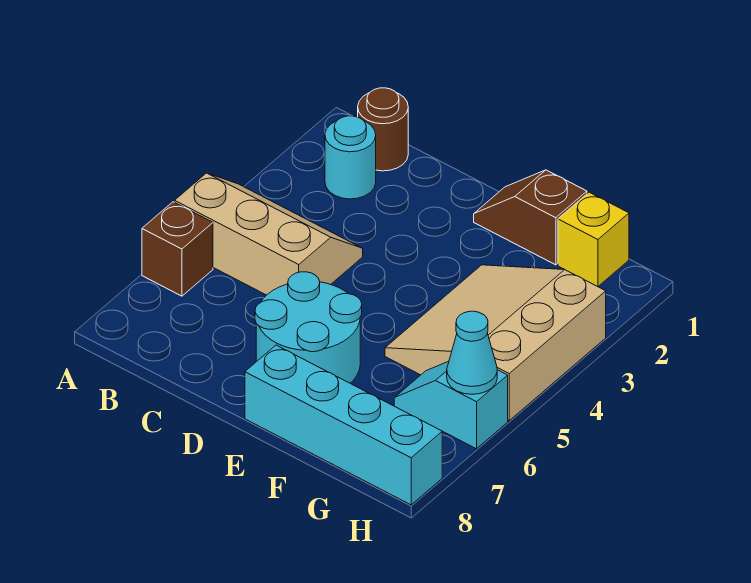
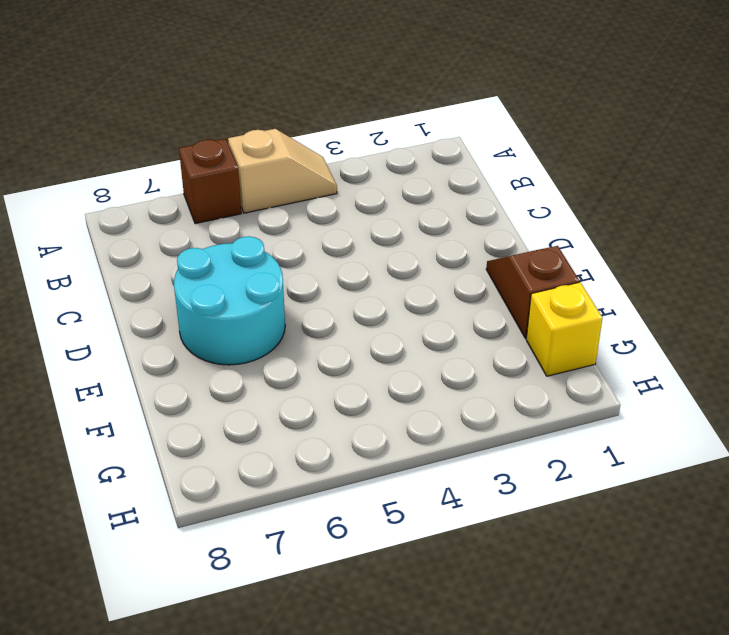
tan 1x2 slope [228,129,337,213] -> tan 2x3 slope [175,173,363,295]
none -> brown 1x1 round brick [358,88,408,171]
none -> cyan 1x1 round brick [325,116,376,199]

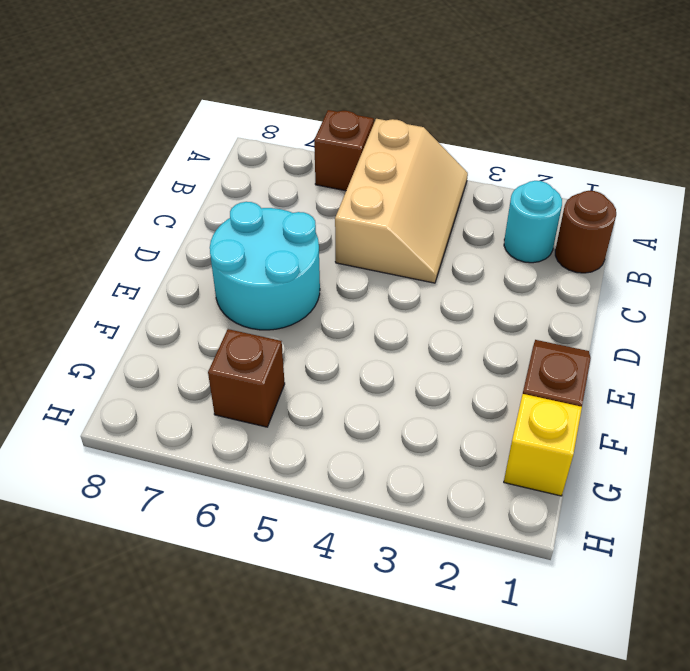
brown 1x1 brick [208,329,285,427] -> cyan 1x2 slope [394,361,508,449]
none -> cyan 1x4 brick [245,345,442,505]
none -> tan 3x3 slope [385,265,606,421]

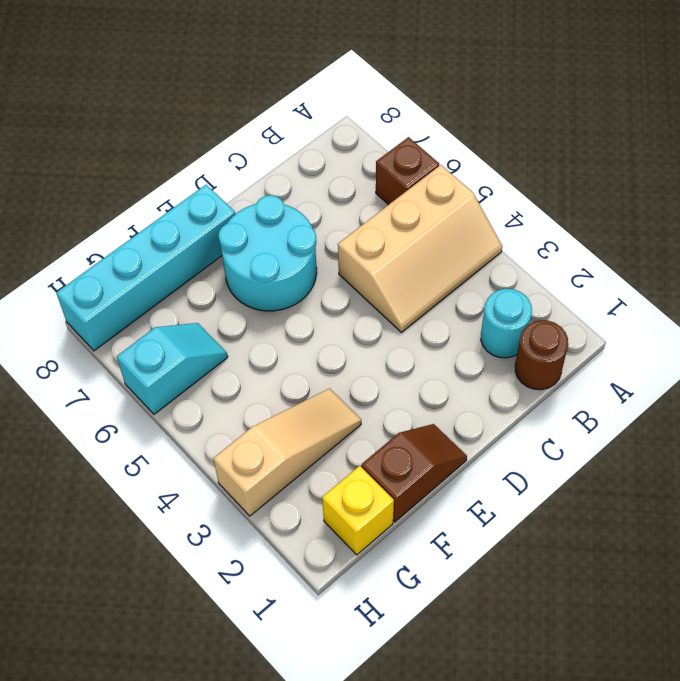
tan 1x3 slope [213,389,361,516] -> tan 3x3 slope [385,265,606,421]
none -> cyan 1x1 cone [447,311,497,394]

